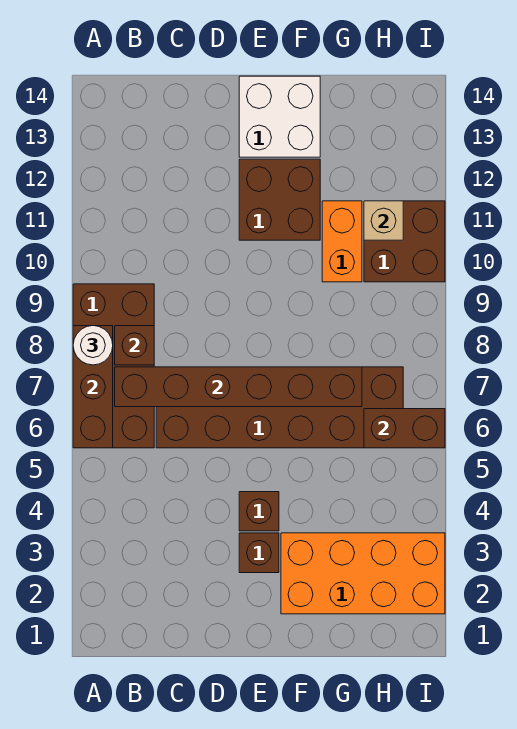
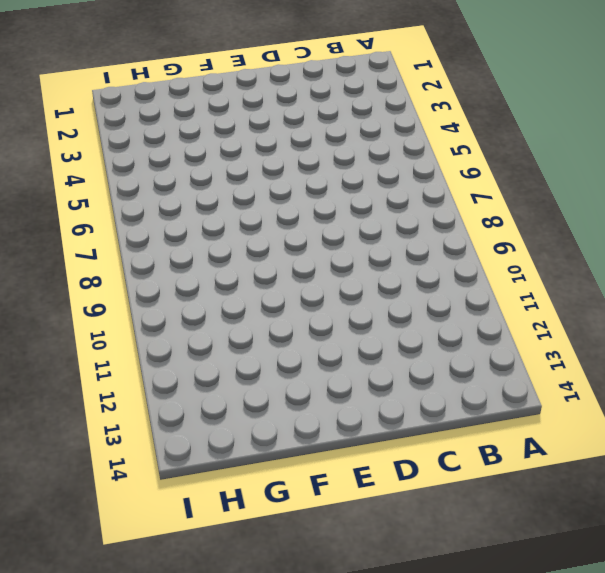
none -> brown 2x4 brick [73,284,154,448]
none -> brown 2x6 brick [156,367,403,448]
none -> brown 1x1 brick [239,533,279,573]

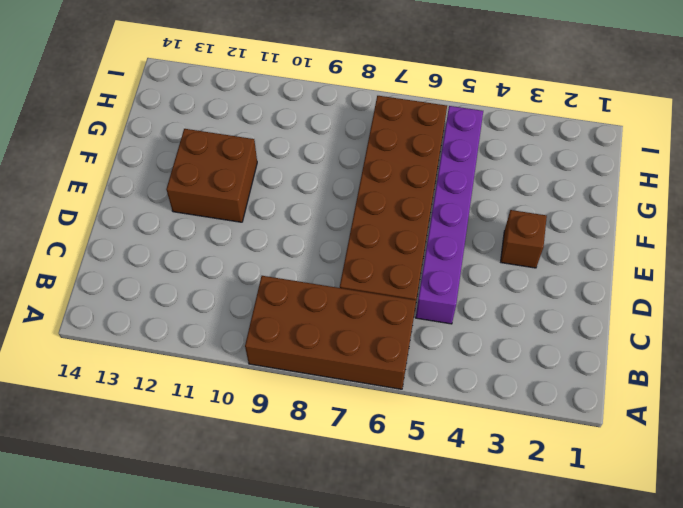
purple 1x6 brick [416,106,483,324] -> none
none -> brown 1x1 brick [239,492,279,531]
none -> white 2x2 brick [239,76,320,157]
none -> orange 2x4 brick [281,533,445,614]

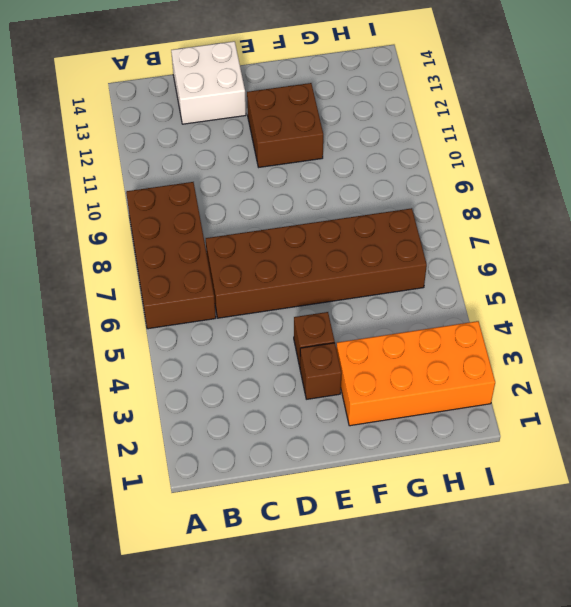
white 2x2 brick [171,41,246,124] -> white 2x2 brick moved to [239,76,320,157]
none -> orange 1x2 brick [322,201,362,282]
none -> brown 2x2 brick [364,201,445,282]
none -> brown 1x3 brick [73,326,113,448]

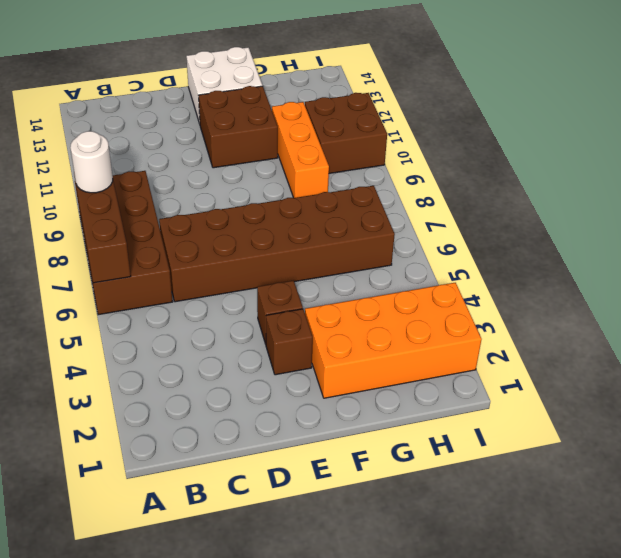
orange 1x3 brick [272,102,329,198] -> orange 1x2 brick [322,201,362,282]
none -> brown 1x6 brick [115,367,362,407]
none -> brown 1x1 brick [115,326,154,365]
none -> brown 1x2 brick [364,409,445,448]

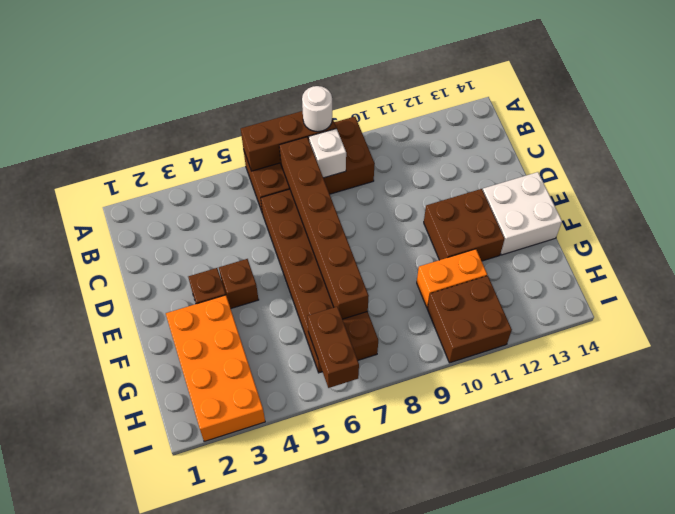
white 1x1 brick [309,128,346,178] -> brown 1x1 brick [115,326,154,365]
none -> tan 1x1 brick [364,201,403,240]

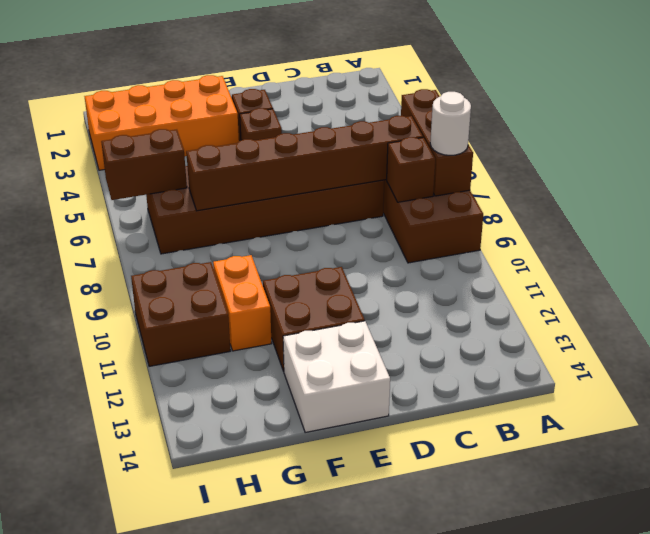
none -> tan 1x1 brick [364,201,403,240]

